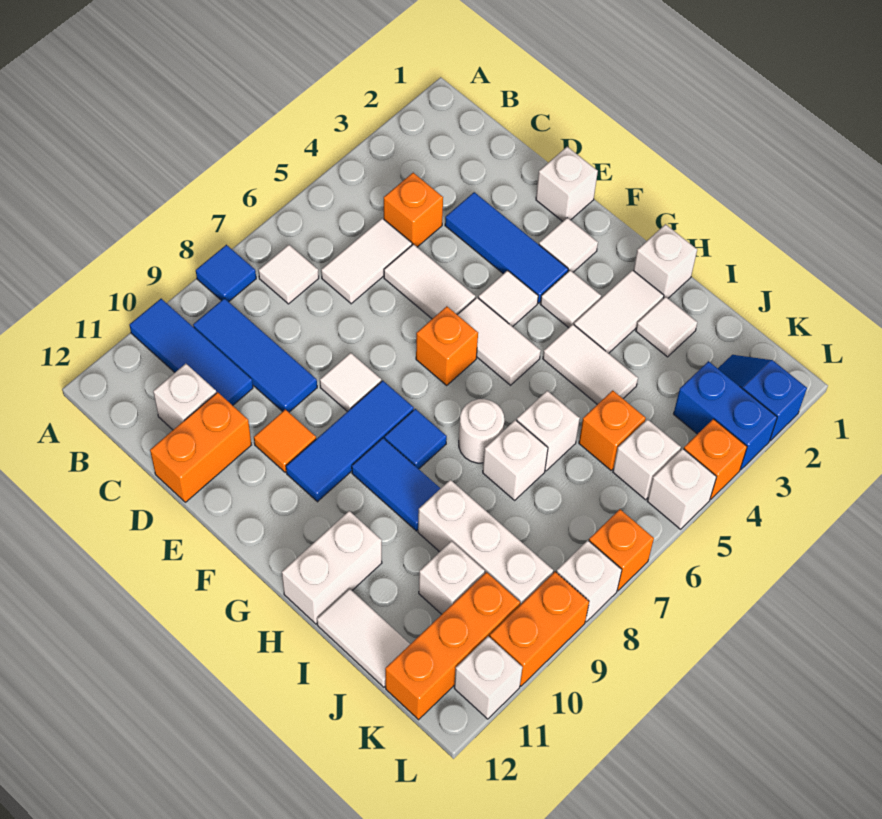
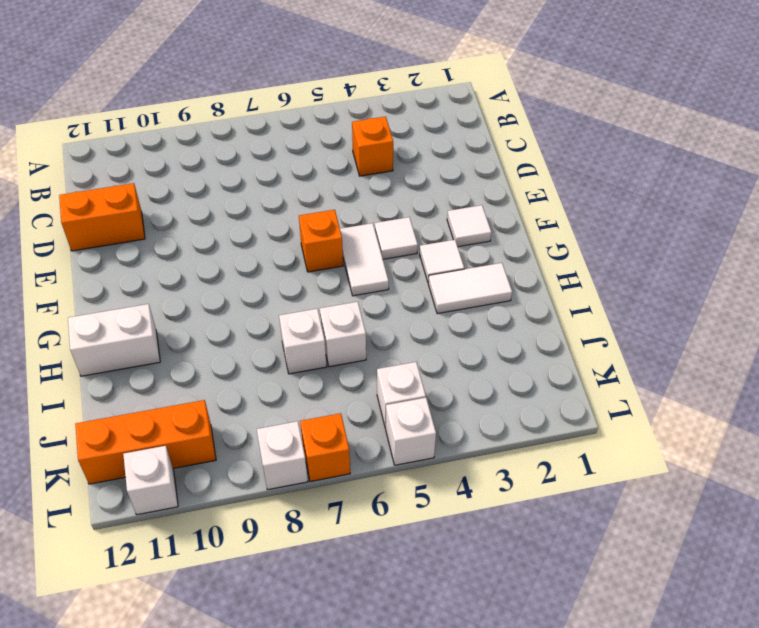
none -> blue 1x1 tile [196,245,256,302]
none -> blue 1x3 tile [129,299,253,405]
none -> white 1x1 tile [258,245,319,304]
none -> blue 1x3 tile [193,298,317,412]

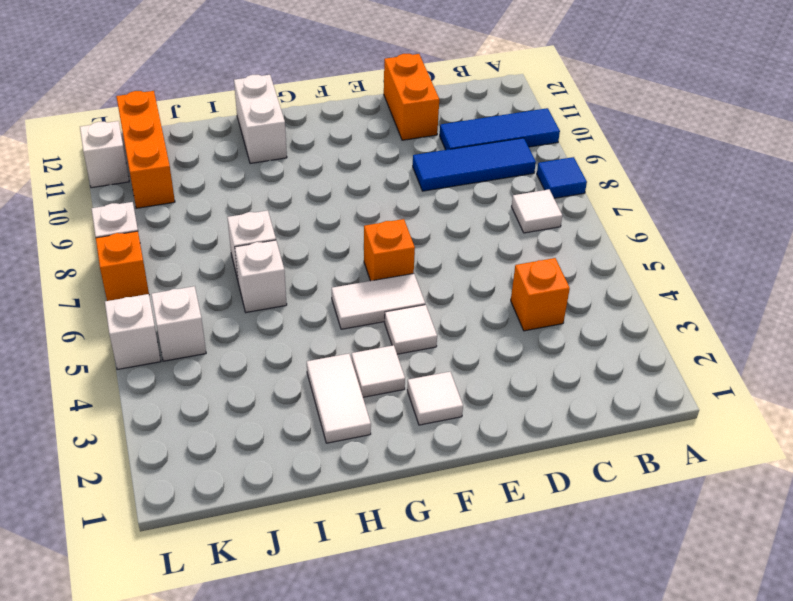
none -> white 1x2 tile [321,218,412,304]
none -> white 1x1 brick [153,364,216,430]
none -> blue 1x3 tile [445,192,568,303]
none -> white 1x2 tile [384,244,475,319]

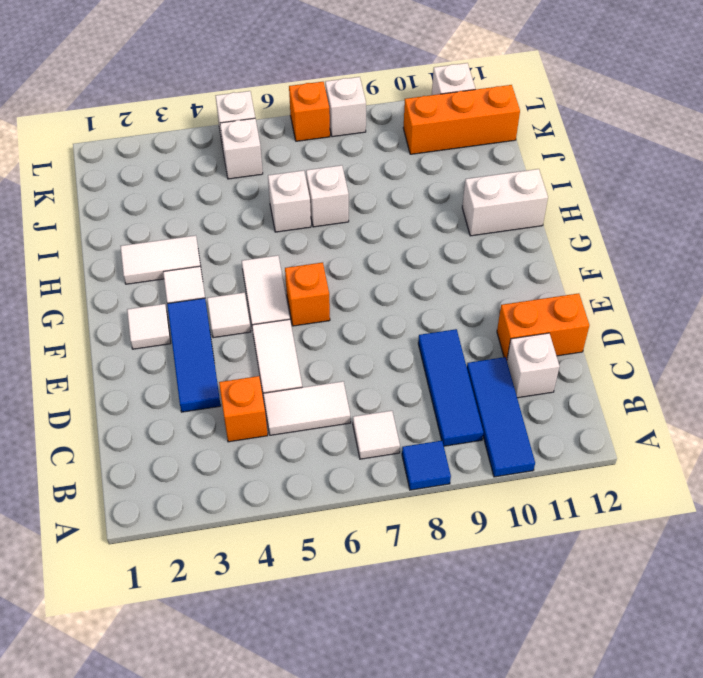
none -> white 1x1 brick [536,147,598,221]
none -> white 1x1 tile [320,353,381,412]
none -> orange 1x1 tile [254,409,316,472]
none -> blue 1x3 tile [286,381,414,502]

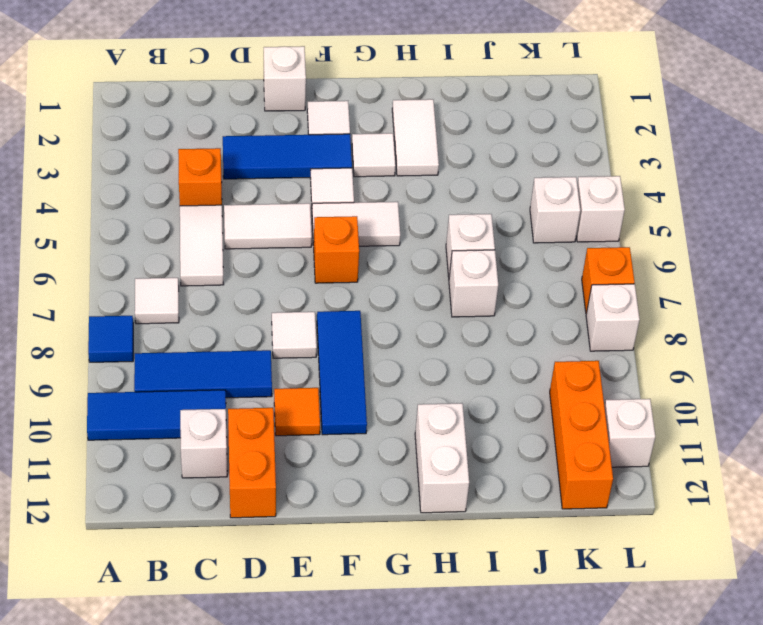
none -> blue 1x1 tile [385,409,447,469]
none -> blue 1x2 tile [352,438,441,531]
none -> white 1x1 brick [633,224,697,298]
none -> white 1x2 tile [543,324,638,404]

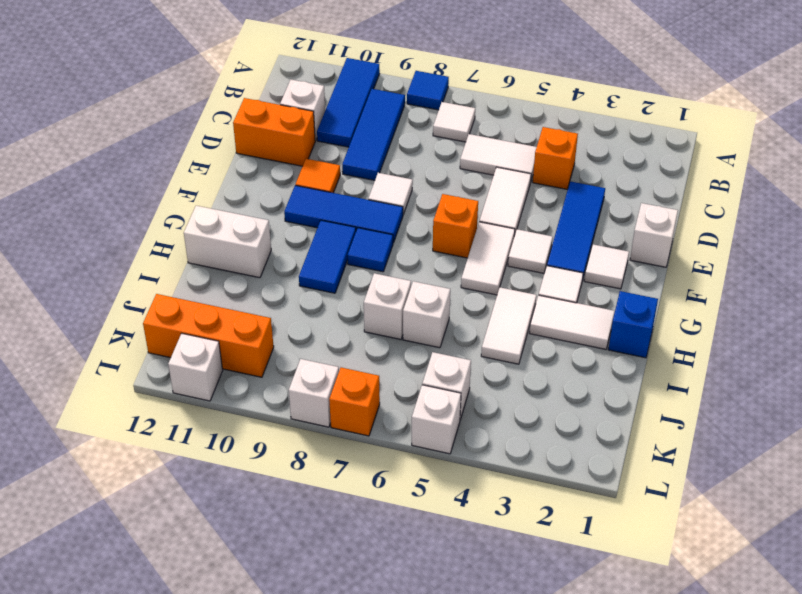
blue 1x1 brick [608,291,658,358] -> white 1x1 brick [633,224,697,298]
none -> white 1x1 round brick [459,399,504,463]
none -> white 1x1 tile [636,297,697,357]
none -> white 1x3 brick [418,480,553,605]
none -> white 1x2 tile [317,589,410,687]

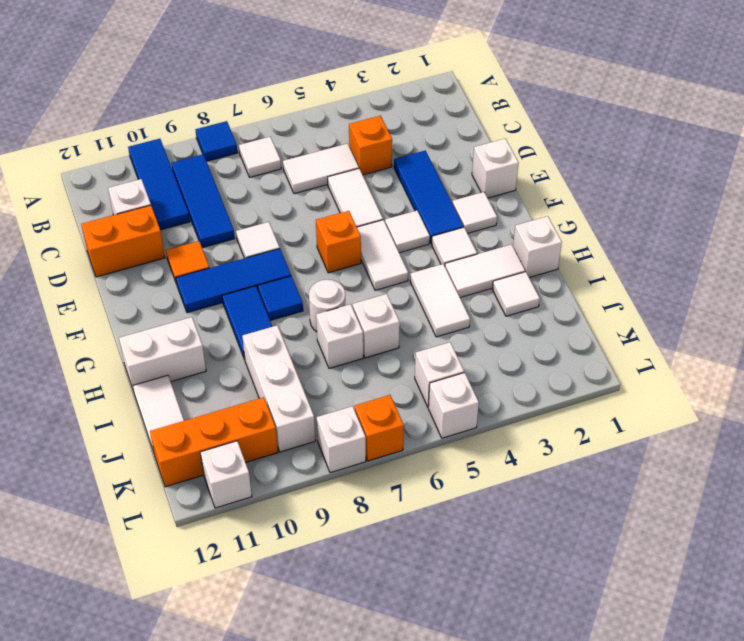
none -> orange 1x1 brick [579,390,646,470]
none -> white 1x1 brick [419,541,485,614]
none -> blue 1x2 slope [718,355,807,441]
none -> blue 1x2 brick [674,361,777,470]

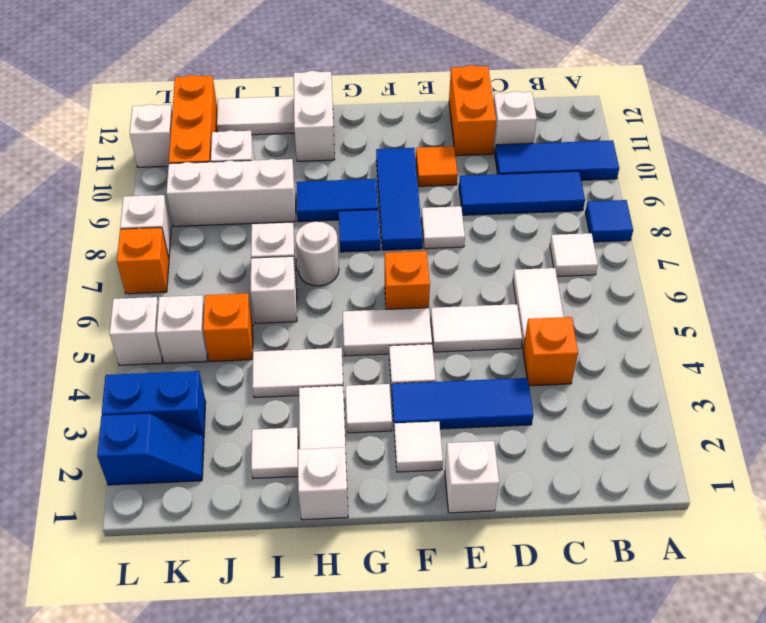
none -> orange 1x1 brick [684,419,747,499]
none -> orange 1x2 brick [490,572,589,686]

